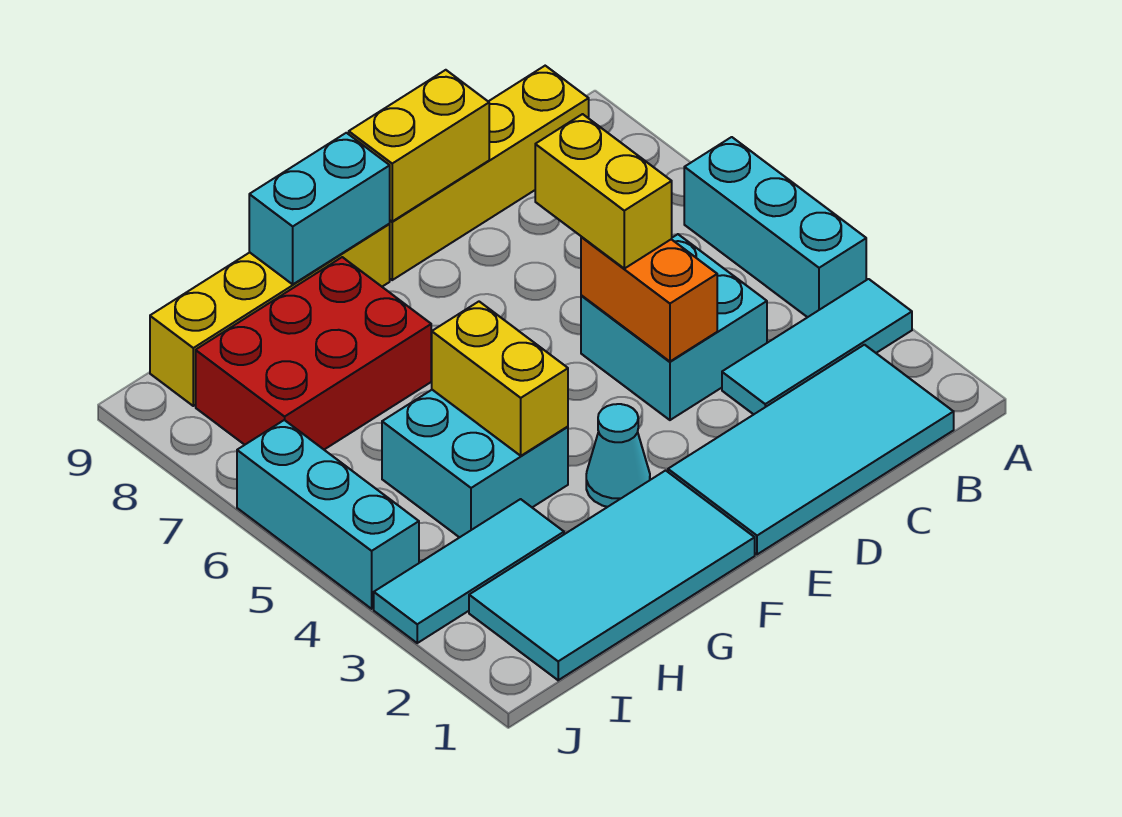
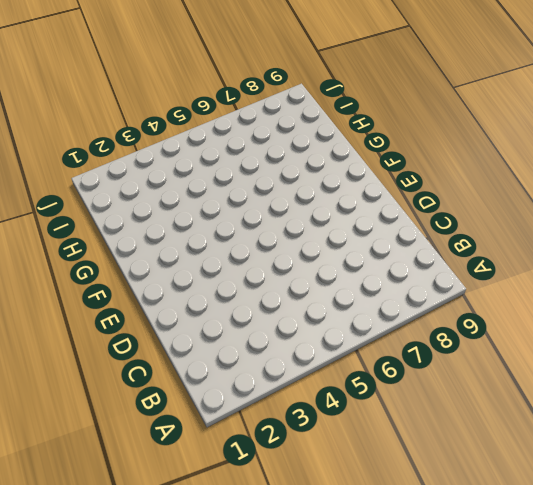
none -> cyan 1x3 tile [722,279,912,414]
none -> cyan 1x3 brick [684,137,866,317]
none -> cyan 2x4 tile [668,345,954,554]

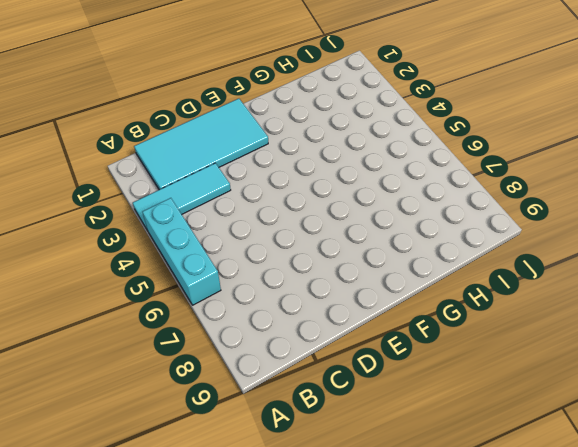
none -> yellow 1x4 brick [389,66,589,280]
none -> cyan 2x2 brick [581,234,767,420]
none -> cyan 2x4 tile [469,470,755,680]

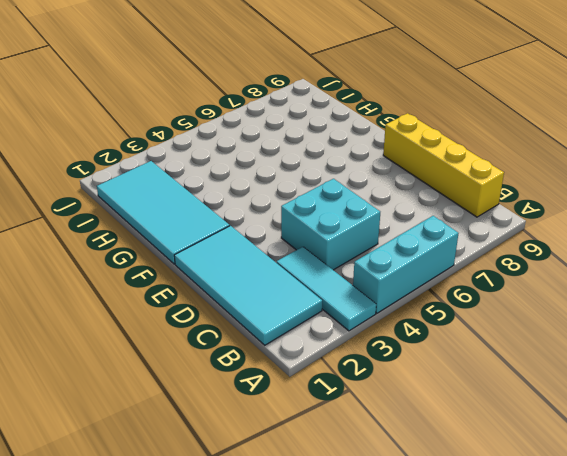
none -> cyan 1x1 cone [586,404,650,507]
none -> yellow 1x4 brick [150,224,390,406]
none -> cyan 2x2 brick [382,390,568,538]

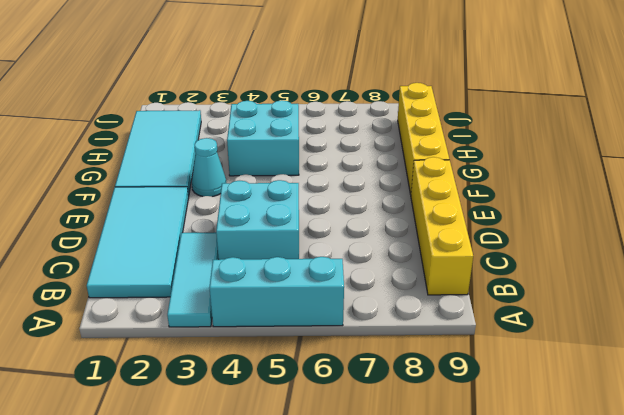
none -> red 2x3 brick [196,257,431,450]
none -> cyan 1x3 tile [374,499,564,643]
none -> cyan 1x3 brick [237,420,419,609]

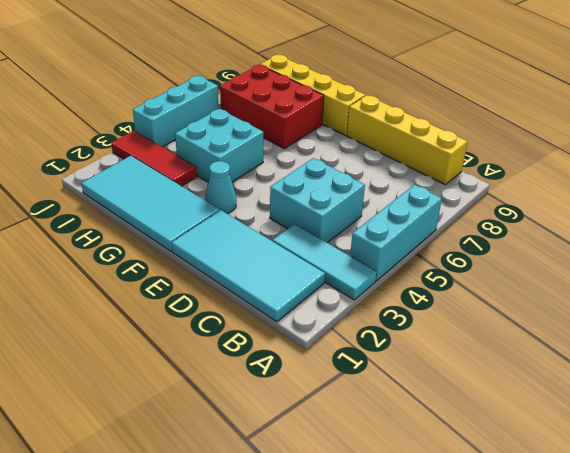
red 1x3 tile [111,131,197,186] -> cyan 1x3 tile [374,499,564,643]
none -> orange 1x2 brick [581,237,717,361]
none -> yellow 1x2 brick [349,70,489,221]
none -> cyan 1x2 brick [249,133,390,284]

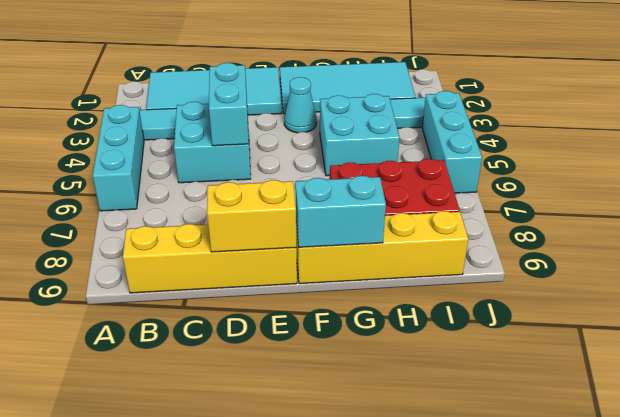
cyan 1x2 brick [209,63,249,146] -> orange 1x2 brick [581,237,717,361]
none -> yellow 1x2 brick [431,302,568,456]
none -> yellow 1x2 brick [535,114,672,269]

